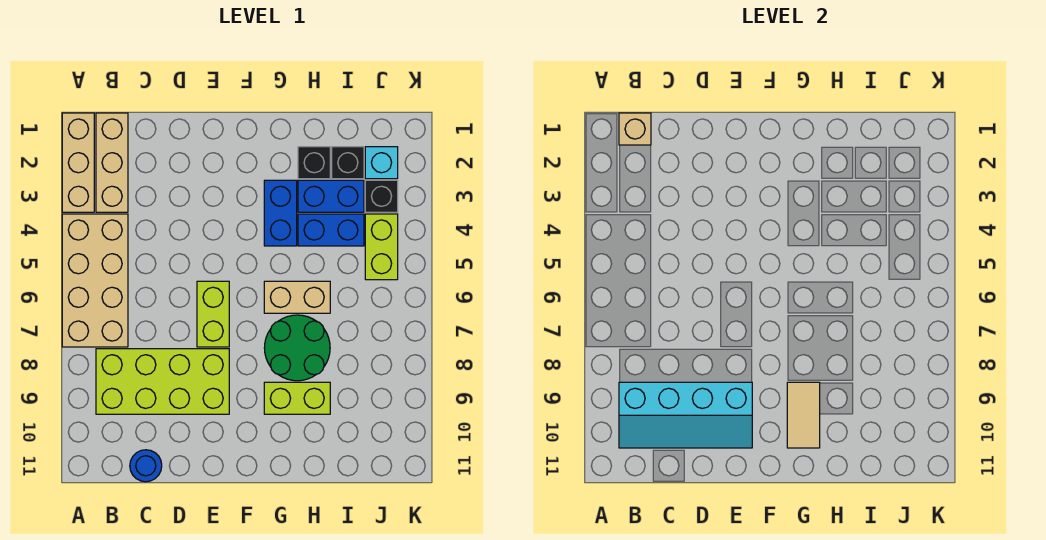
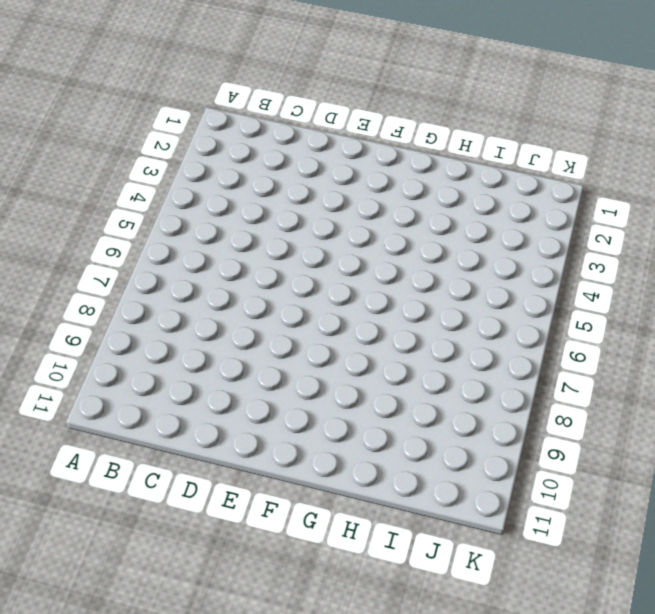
none -> tan 1x3 brick [62,113,94,212]
none -> tan 2x4 brick [62,214,128,347]
none -> tan 1x3 brick [96,113,128,212]

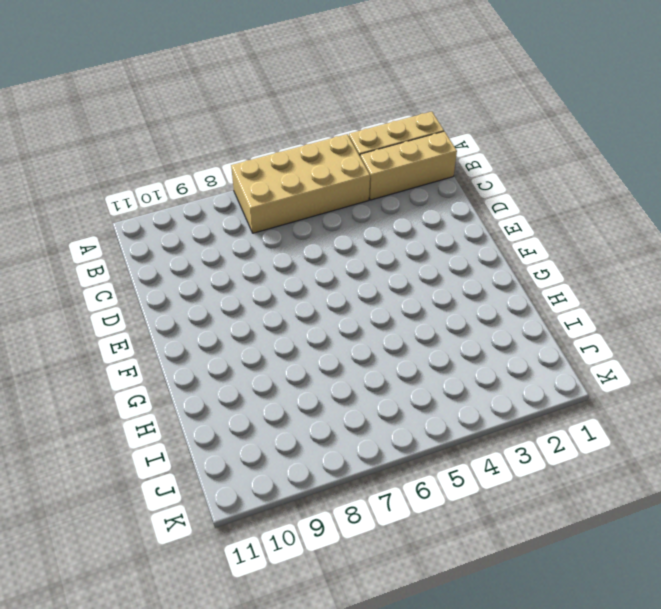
none -> lime 2x4 brick [96,349,229,414]
none -> blue 1x1 round brick [130,450,162,482]
none -> lime 1x2 brick [197,281,229,347]

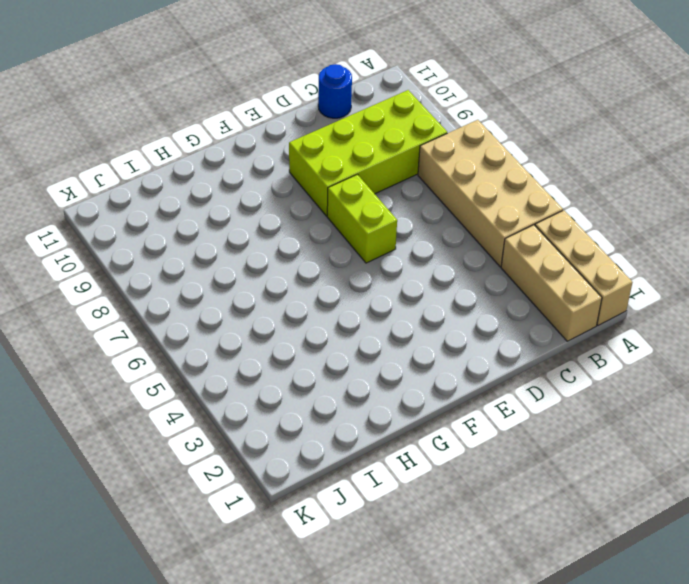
none -> blue 1x2 brick [264,180,297,246]
none -> tan 1x2 brick [264,281,330,313]
none -> green 2x2 round brick [264,315,330,381]

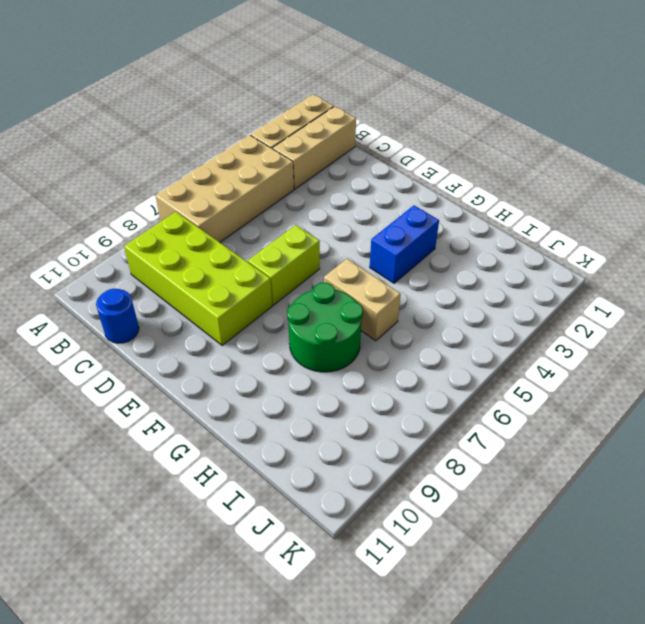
none -> lime 1x2 brick [264,382,330,414]
none -> black 1x1 brick [298,147,330,179]
none -> blue 1x2 brick [298,180,364,212]

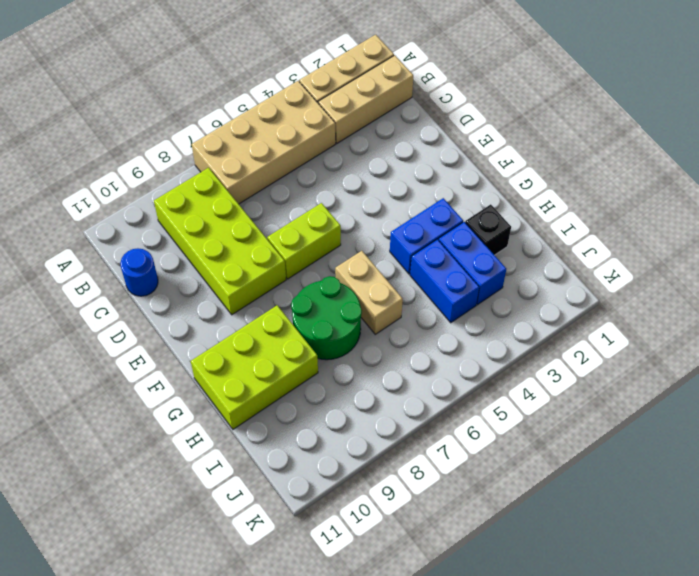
lime 2x3 brick [191,306,318,429] -> lime 1x2 brick [264,382,330,414]
none -> black 1x1 brick [332,147,364,179]
none -> cyan 1x1 brick [365,147,398,179]
none -> black 1x1 brick [365,180,398,212]

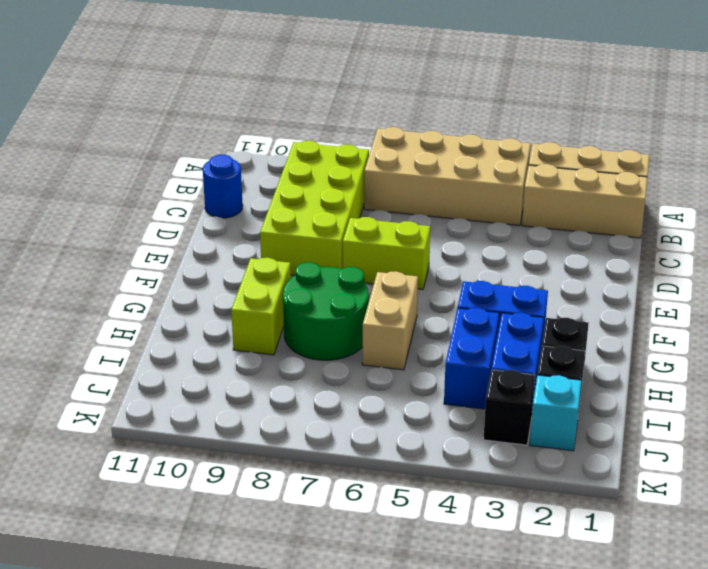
none -> lime 1x2 brick [365,214,398,280]
none -> tan 1x1 brick [619,113,651,145]
none -> cyan 2x4 slope [619,382,752,448]

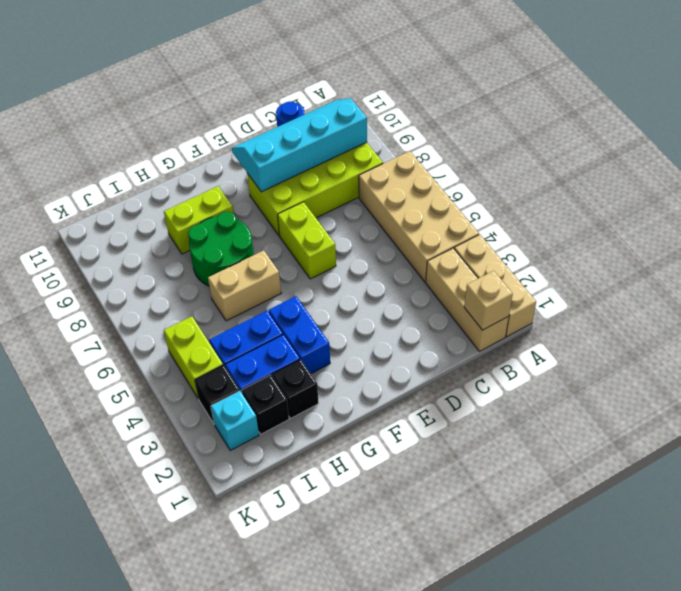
none -> tan 1x2 tile [787,382,820,448]

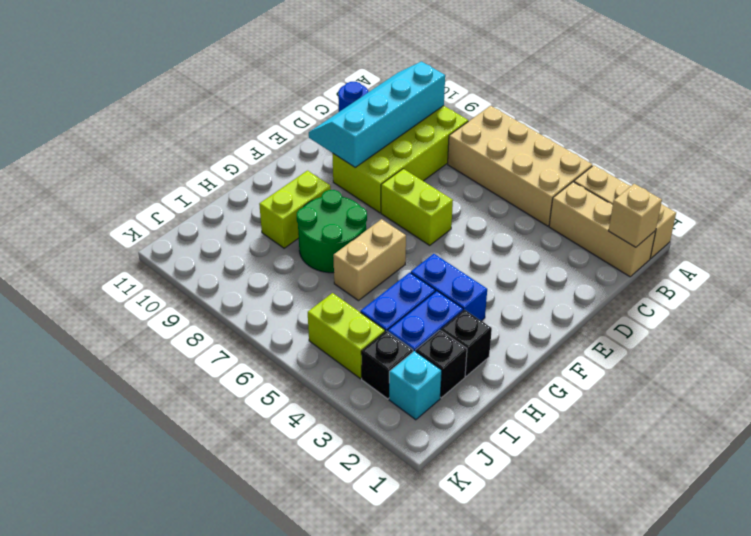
none -> tan 1x2 tile [787,382,820,448]

